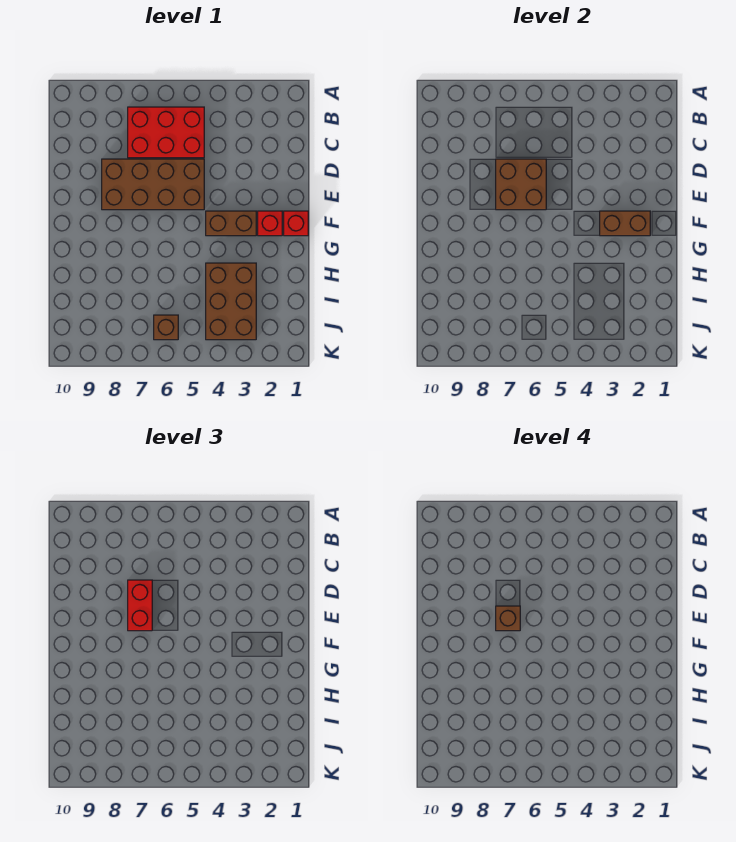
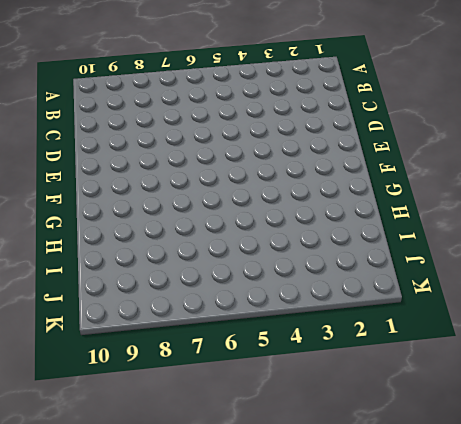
none -> red 2x3 brick [128,107,204,158]
none -> brown 2x4 brick [102,159,204,210]

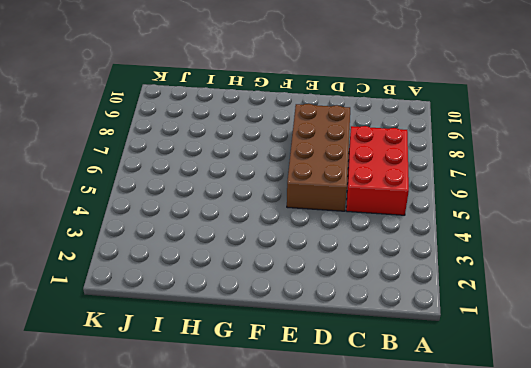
none -> red 1x1 brick [284,211,308,236]
none -> red 1x1 brick [258,211,282,236]

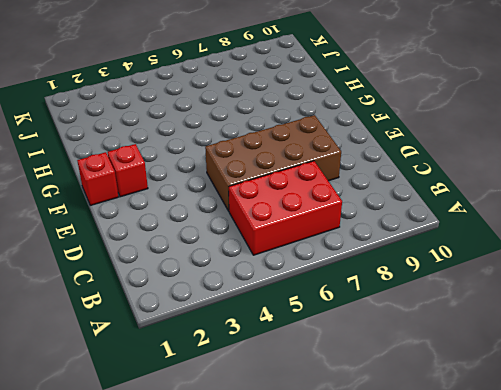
none -> brown 1x2 brick [206,211,256,236]
none -> brown 2x3 brick [206,263,256,340]

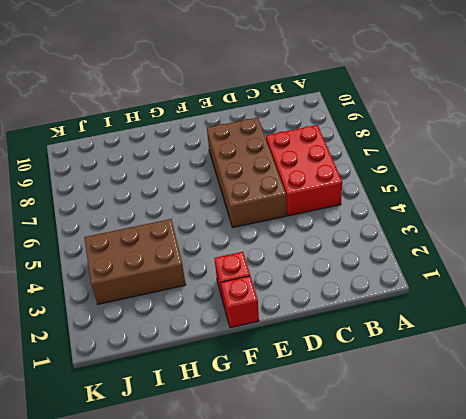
none -> brown 1x2 brick [206,211,256,236]
none -> brown 1x1 brick [154,315,178,340]

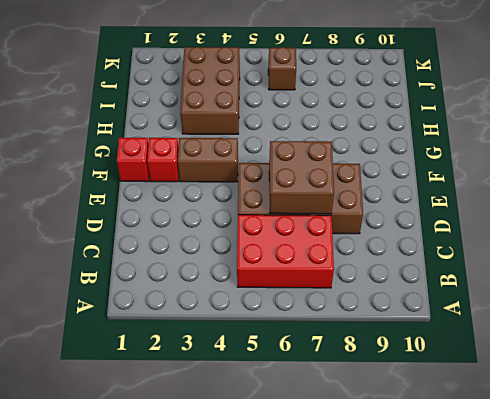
none -> brown 1x2 brick [600,211,650,236]
none -> red 1x2 brick [128,580,152,631]

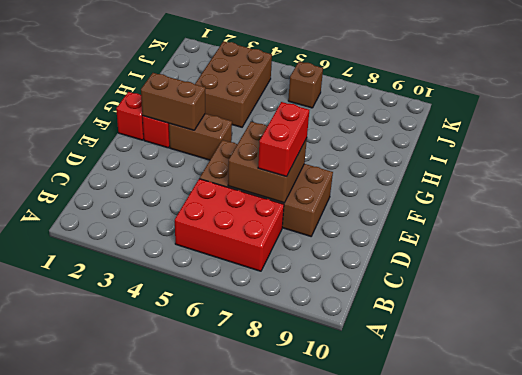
none -> brown 1x1 brick [496,606,520,631]

